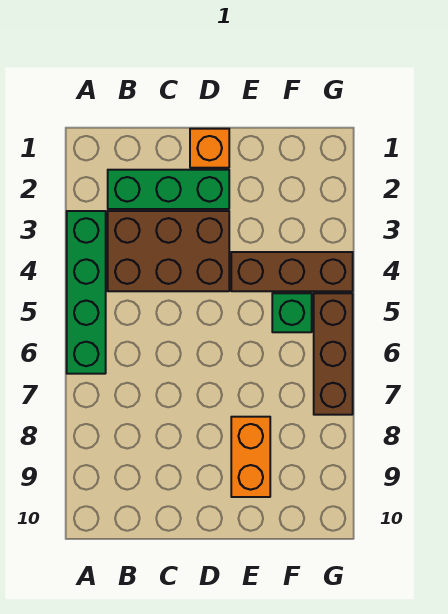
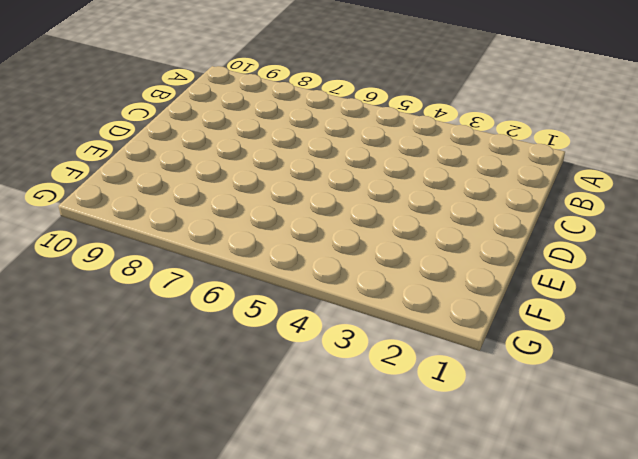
none -> green 1x4 brick [67,211,106,374]
none -> green 1x3 brick [108,170,229,209]

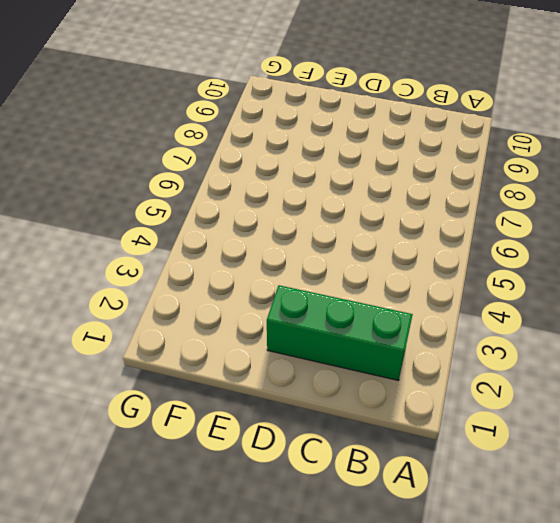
none -> green 1x4 brick [67,211,106,374]
none -> brown 2x3 brick [108,211,229,291]

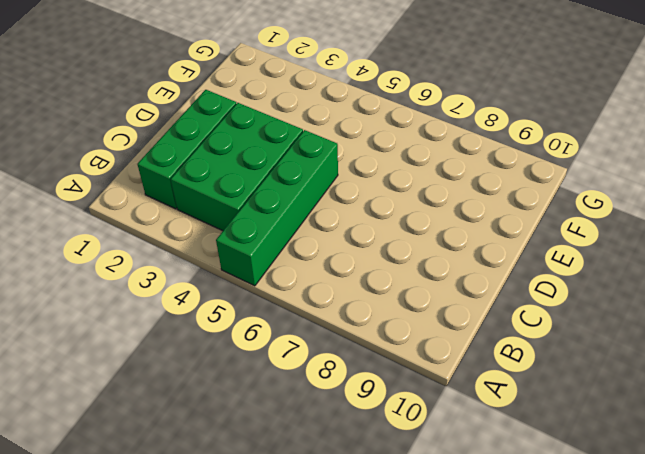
green 1x4 brick [216,130,338,286] -> green 1x4 brick turned to [67,211,106,374]
green 2x3 brick [171,103,303,231] -> brown 2x3 brick [108,211,229,291]
none -> orange 1x1 brick [190,129,229,168]
none -> brown 1x3 brick [231,252,353,291]

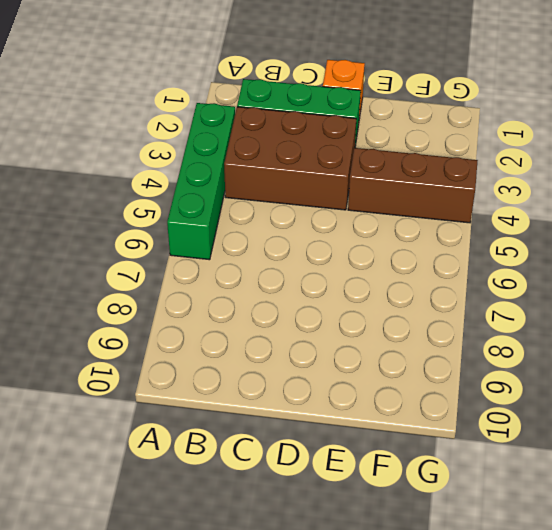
none -> orange 1x2 brick [231,417,270,497]
none -> green 1x1 brick [272,293,312,332]

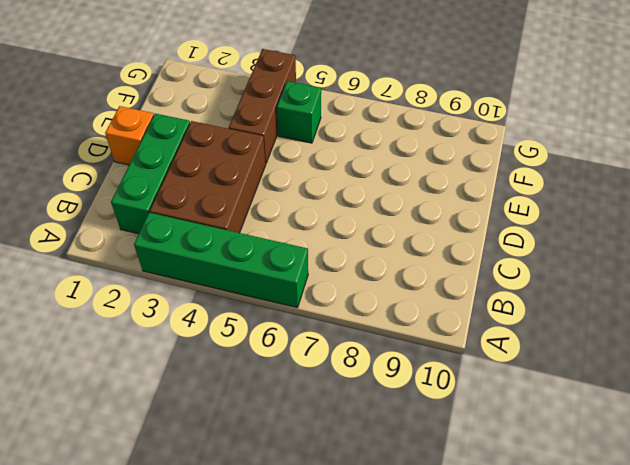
none -> orange 1x2 brick [231,417,270,497]
none -> brown 1x3 brick [314,293,353,415]

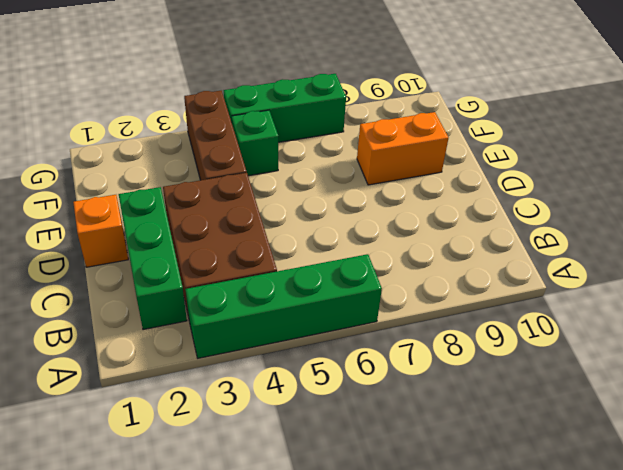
green 1x3 brick [224,74,346,142] -> brown 1x3 brick [314,293,353,415]

